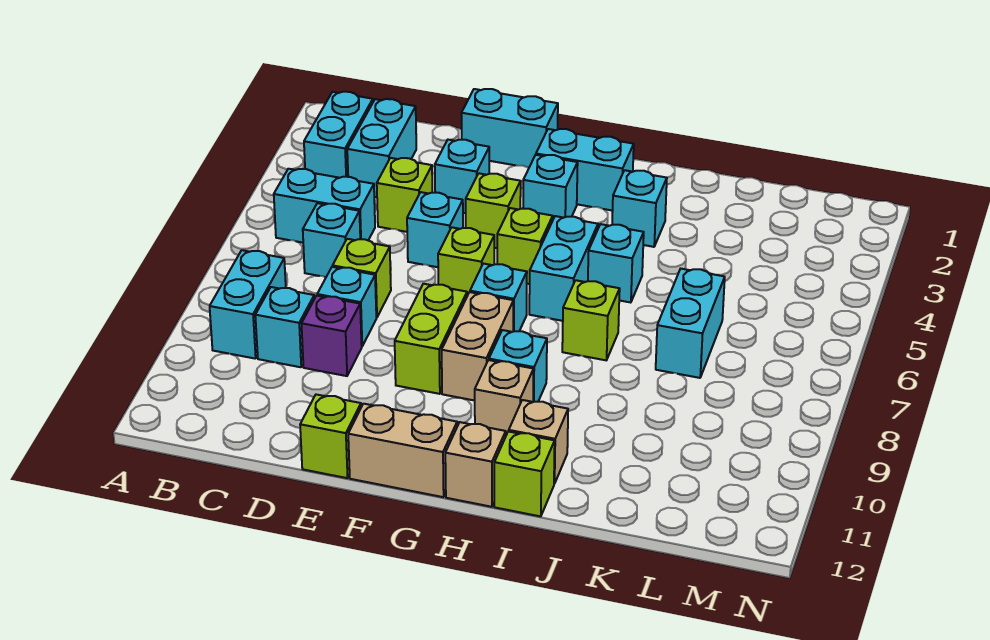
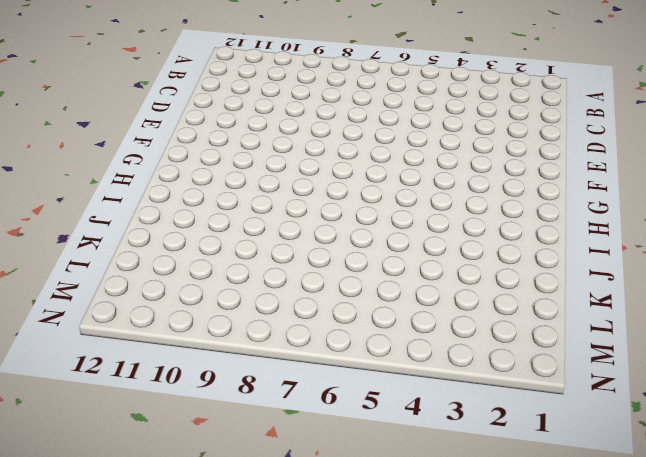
none -> cyan 1x2 brick [304,92,373,178]
none -> cyan 1x2 brick [274,169,375,243]
none -> cyan 1x2 brick [210,250,286,359]
none -> cyan 1x2 brick [347,99,416,197]

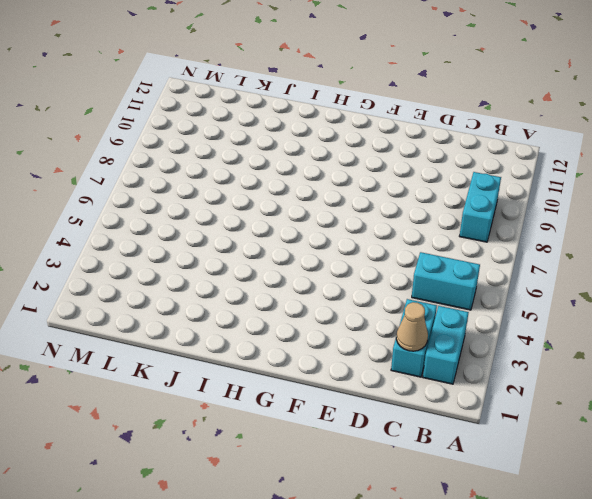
tan 1x1 cone [396,302,428,351] -> none
none -> cyan 1x1 brick [303,203,360,277]
none -> cyan 1x1 brick [255,287,314,367]
none -> lime 1x1 brick [377,158,432,232]
none -> lime 1x1 brick [333,239,391,318]

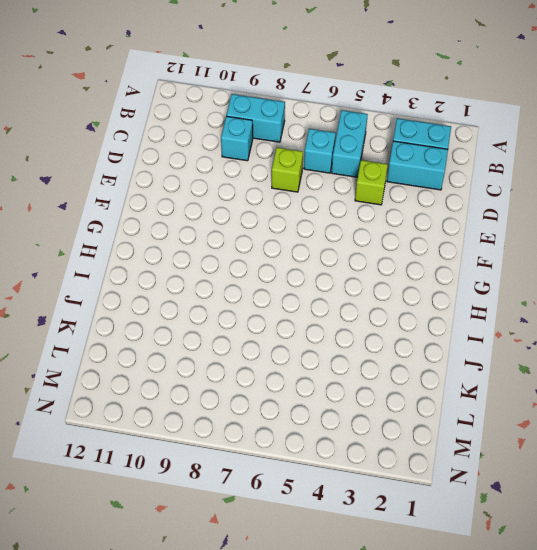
none -> cyan 1x1 brick [317,267,376,346]
none -> purple 1x1 brick [302,296,362,376]
none -> cyan 1x2 brick [461,89,558,168]
none -> cyan 1x1 brick [435,140,489,213]

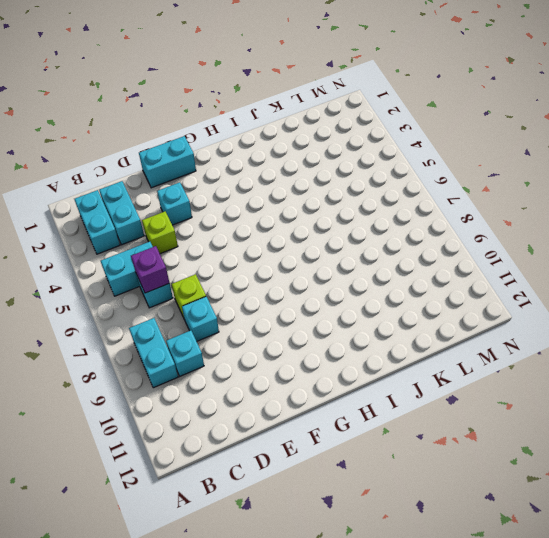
purple 1x1 brick [131,246,169,293] -> purple 1x1 brick moved to [302,296,362,376]
none -> cyan 1x1 brick [407,192,463,267]
none -> lime 1x1 brick [300,395,361,478]
none -> lime 1x1 brick [466,173,521,248]
none -> lime 1x1 brick [438,227,494,296]

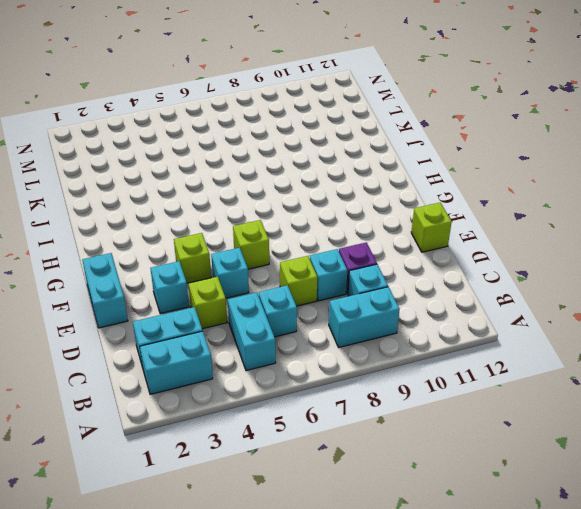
none -> lime 1x2 brick [395,284,467,394]
none -> tan 1x2 brick [348,404,457,497]
none -> cyan 1x2 brick [536,129,634,211]
none -> cyan 1x1 brick [523,155,578,219]

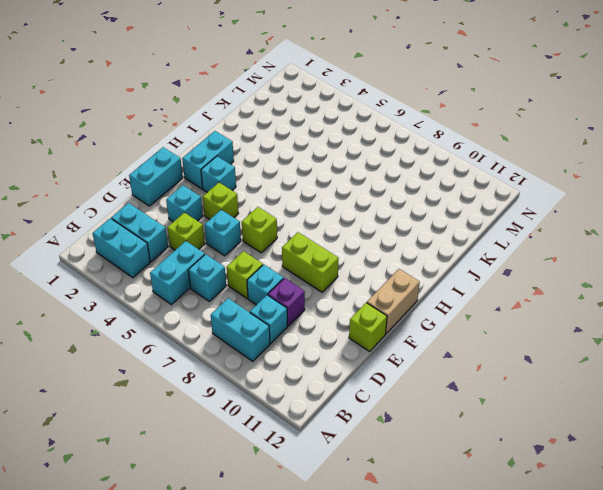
none -> lime 1x1 brick [497,208,553,284]
none -> cyan 1x1 brick [470,264,527,331]
none -> tan 1x2 brick [442,292,513,401]
none -> cyan 1x2 brick [529,216,598,321]

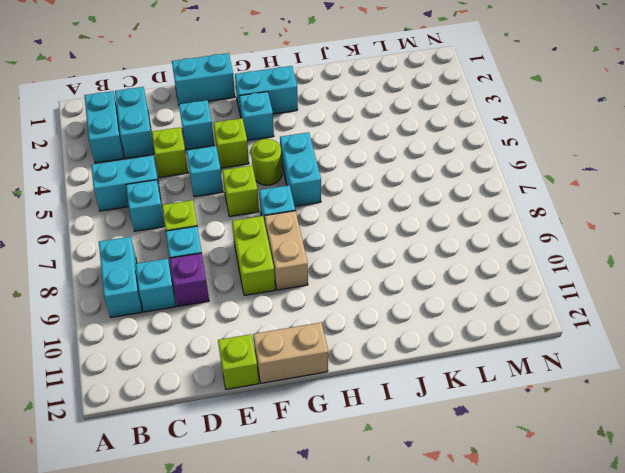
lime 1x1 round brick [251,139,282,185] -> lime 1x1 brick [497,208,553,284]
none -> cyan 1x1 brick [489,330,547,402]
none -> tan 1x1 brick [475,360,534,435]
none -> tan 1x1 brick [445,422,506,507]
none -> cyan 1x1 brick [612,170,667,247]

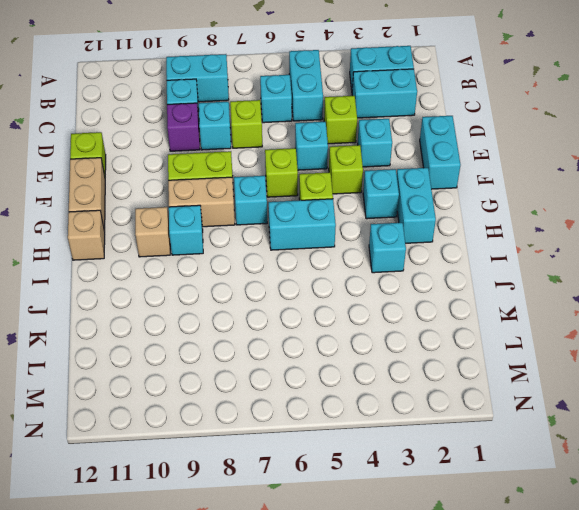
none -> cyan 1x1 brick [588,224,644,303]
none -> lime 1x1 brick [562,280,620,360]
none -> tan 1x1 brick [509,400,568,484]
none -> lime 1x1 brick [494,431,555,516]

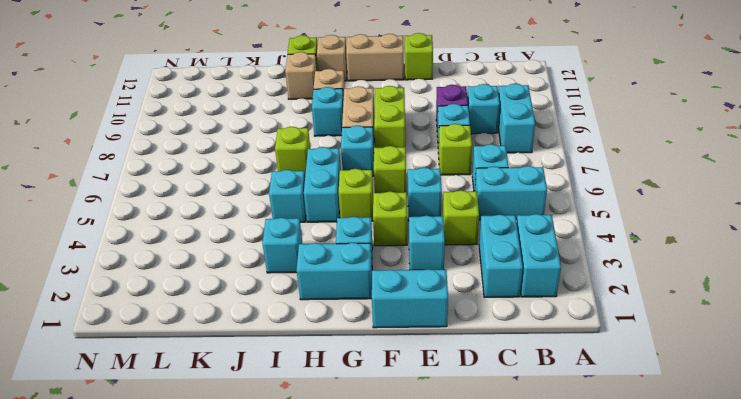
none -> cyan 1x2 brick [656,269,725,378]

